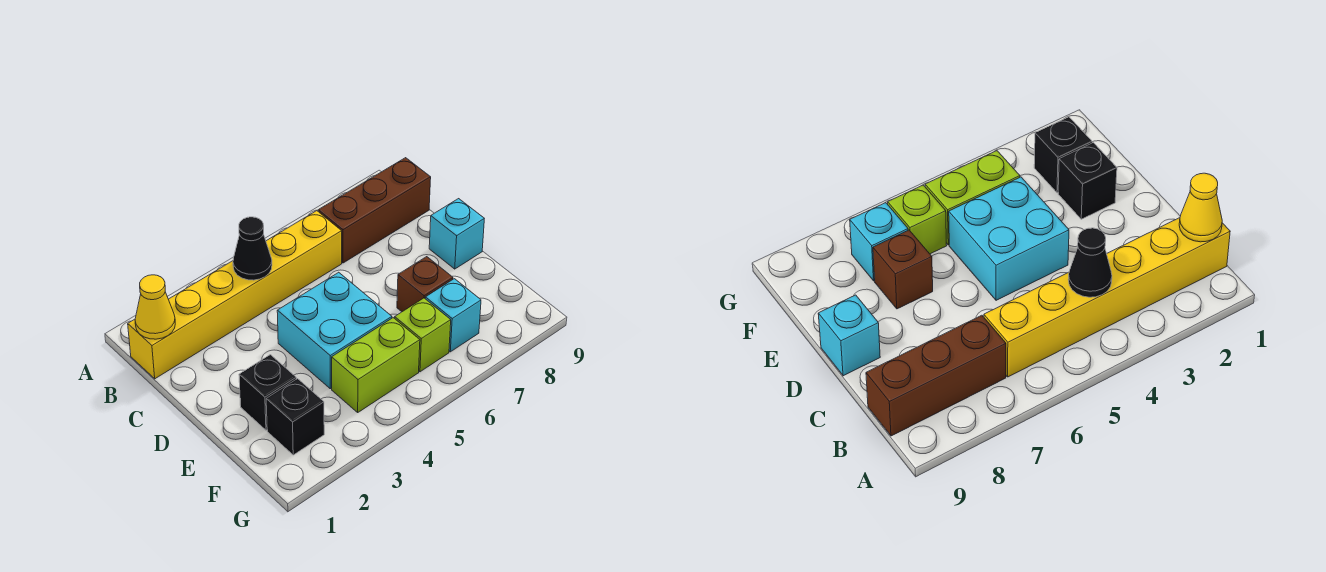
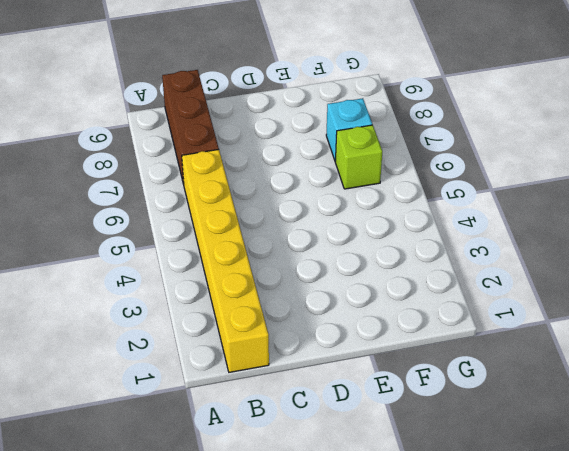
none -> cyan 2x2 brick [277,272,392,389]
none -> cyan 1x1 brick [429,199,484,269]
none -> black 1x1 brick [239,355,296,430]

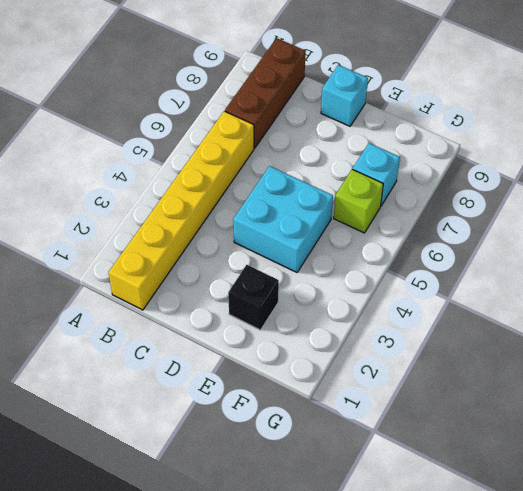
none -> brown 1x1 brick [397,257,453,312]
none -> black 1x1 brick [266,379,324,455]
none -> lime 1x2 brick [332,318,420,412]

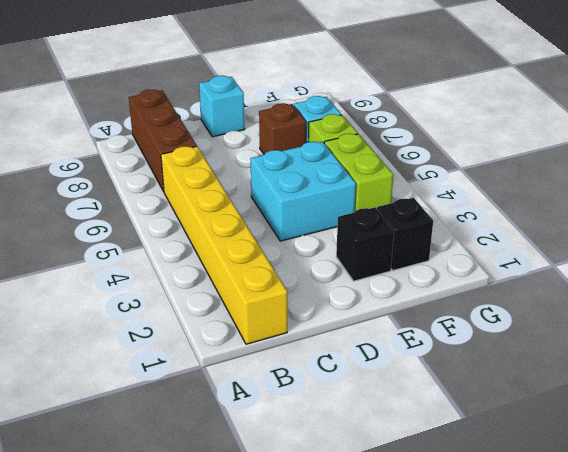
none -> yellow 1x1 cone [135,275,175,339]
none -> black 1x1 cone [233,217,272,280]

